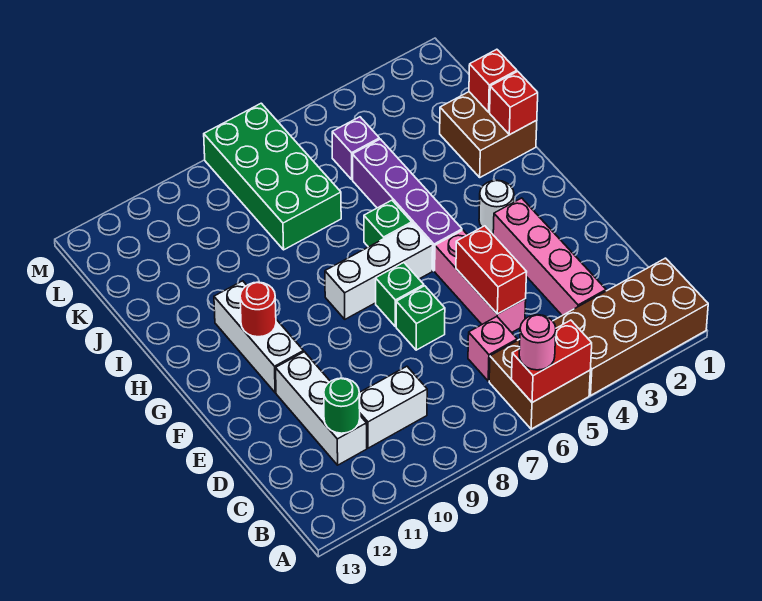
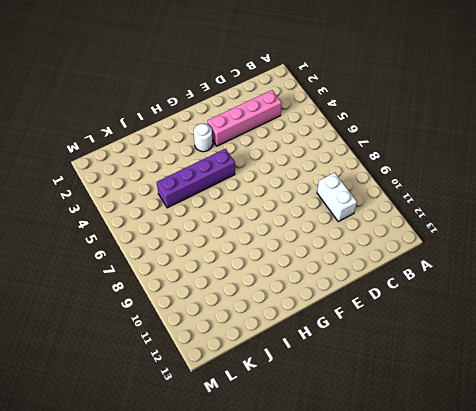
none -> brown 2x4 brick [553,258,708,395]
none -> brown 2x2 brick [489,339,590,429]
none -> pink 1x1 brick [468,317,517,381]

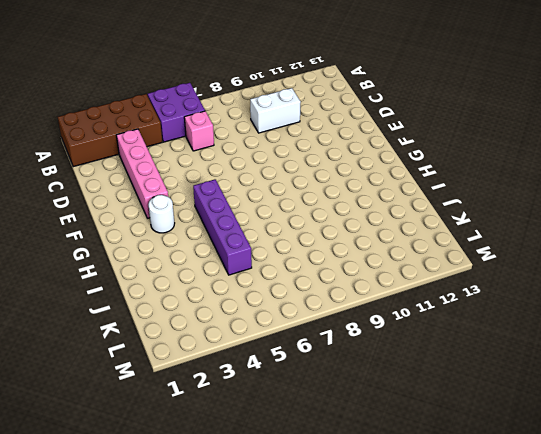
purple 2x2 brick [148,83,205,142] -> brown 2x2 brick [489,339,590,429]
none -> white 1x3 brick [276,352,367,465]
none -> pink 1x3 brick [435,230,526,332]
none -> green 1x1 brick [396,286,445,350]

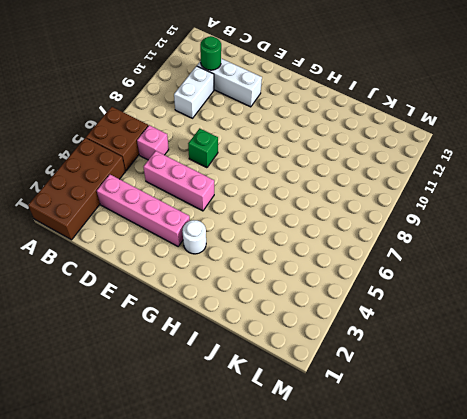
none -> green 1x1 brick [376,263,424,327]
none -> white 1x3 brick [214,281,304,393]
none -> purple 1x4 brick [352,139,462,271]

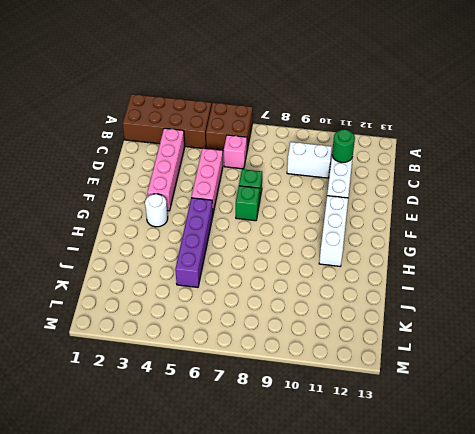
none -> white 1x3 brick [325,223,433,319]
none -> green 1x1 brick [364,200,412,247]
none -> brown 2x2 brick [440,92,537,177]

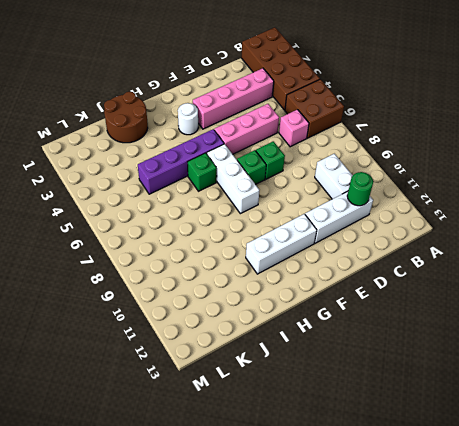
brown 2x2 round brick [104,92,148,143] -> brown 2x2 brick [440,92,537,177]
none -> green 2x4 brick [204,103,341,250]
none -> purple 1x1 brick [332,117,379,179]
none -> red 1x2 brick [511,320,592,403]

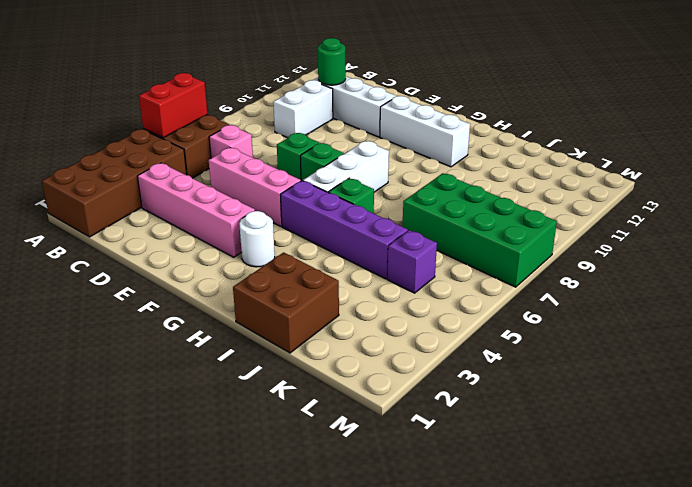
none -> red 1x2 brick [456,226,527,314]
none -> red 1x1 round brick [240,282,276,337]
none -> red 1x1 brick [490,72,538,135]

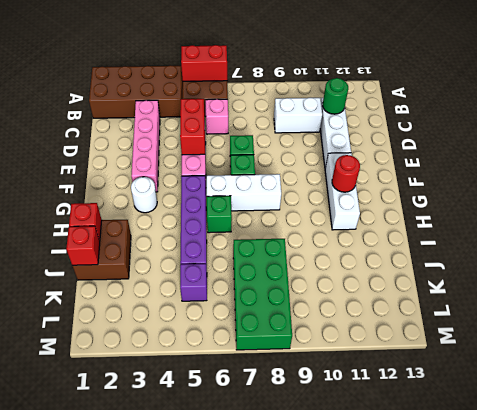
none -> pink 1x1 round brick [519,315,556,370]

